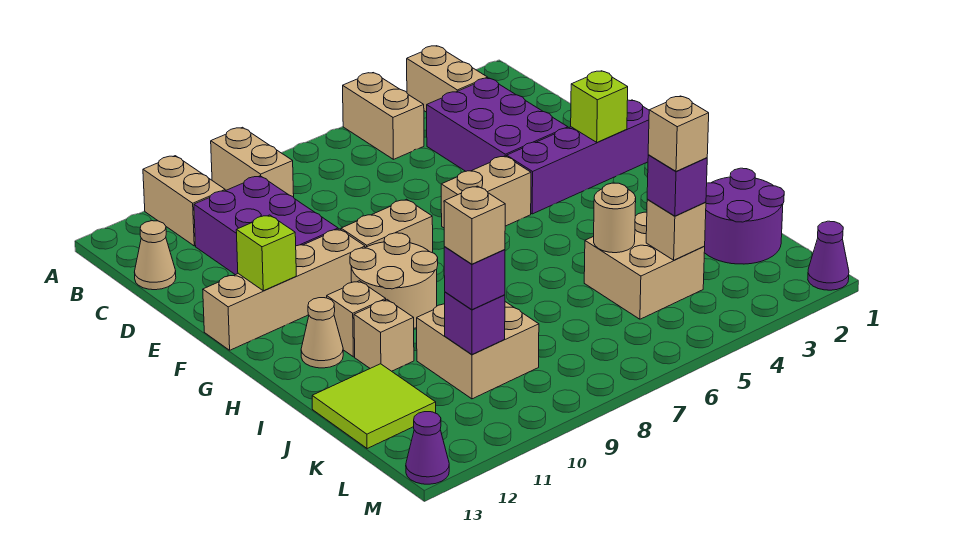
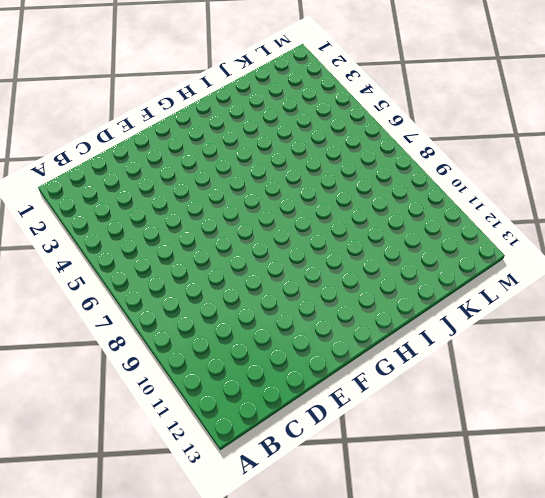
none -> tan 1x2 brick [407,46,488,112]
none -> tan 1x2 brick [343,73,424,159]
none -> tan 1x2 brick [211,127,294,197]
none -> tan 1x2 brick [143,156,225,246]

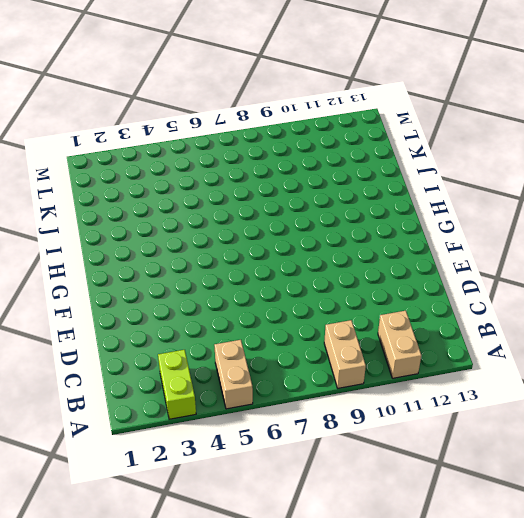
lime 1x2 brick [158,350,196,419] -> tan 1x2 brick [407,46,488,112]
none -> purple 2x3 brick [427,78,568,171]
none -> purple 2x3 brick [194,176,338,275]
none -> tan 1x1 cone [135,221,176,290]
none -> purple 1x4 brick [507,100,649,214]

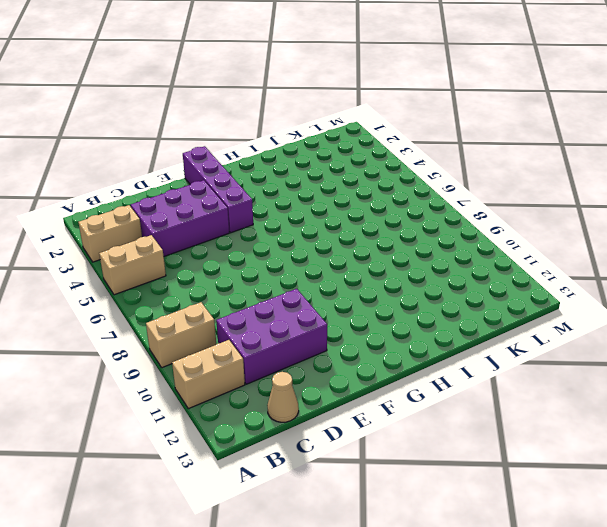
none -> tan 1x2 brick [441,156,531,228]
none -> tan 1x2 brick [341,199,433,253]
none -> tan 1x4 brick [203,229,365,350]
none -> tan 2x2 round brick [350,233,438,328]

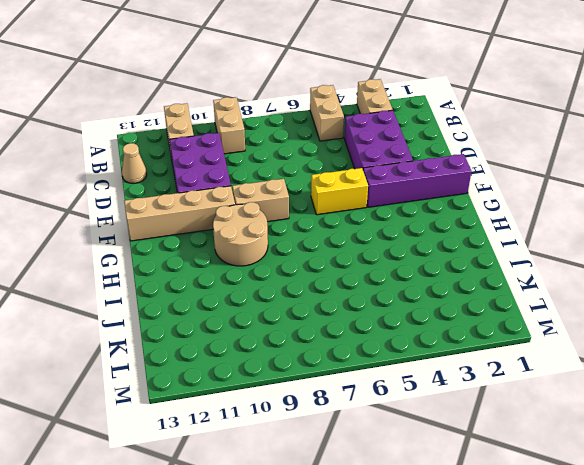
yellow 1x2 brick [311,168,368,215] -> tan 1x2 brick [441,156,531,228]
none -> tan 1x1 brick [327,281,386,357]
none -> tan 1x1 cone [301,298,343,368]
none -> tan 1x1 brick [354,300,414,371]
none -> purple 2x2 round brick [704,168,784,264]

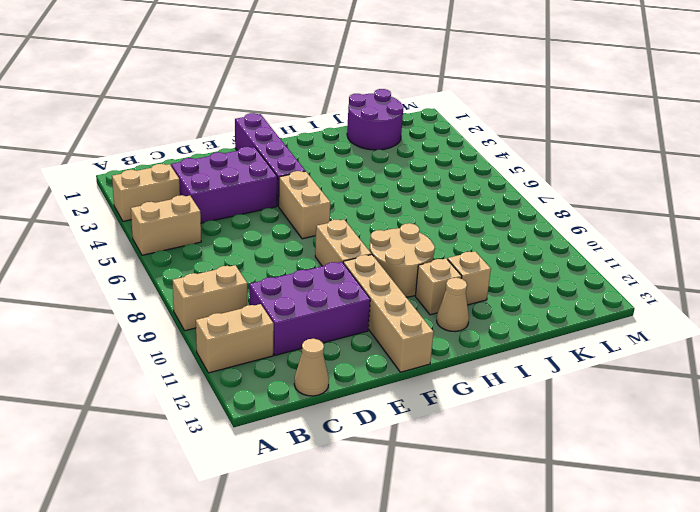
none -> tan 2x2 brick [584,212,705,319]
none -> tan 2x2 brick [417,302,539,399]
none -> lime 2x2 tile [312,364,436,449]
none -> purple 1x1 cone [808,221,849,290]

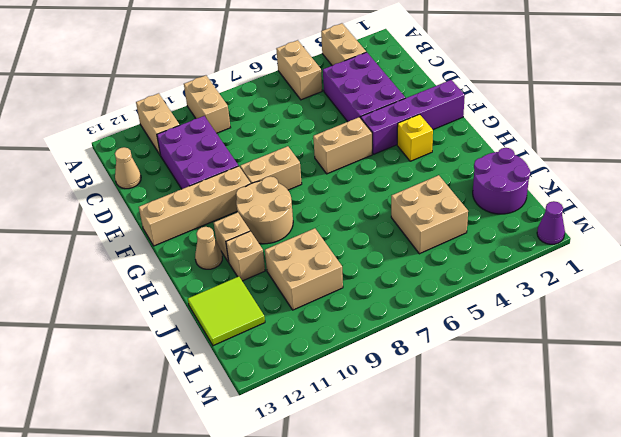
yellow 1x1 brick [397,114,433,161] -> none
none -> purple 1x1 cone [406,412,449,484]
none -> lime 1x1 brick [571,71,628,142]
none -> lime 1x1 brick [236,215,296,291]
none -> tan 1x1 round brick [594,183,636,253]

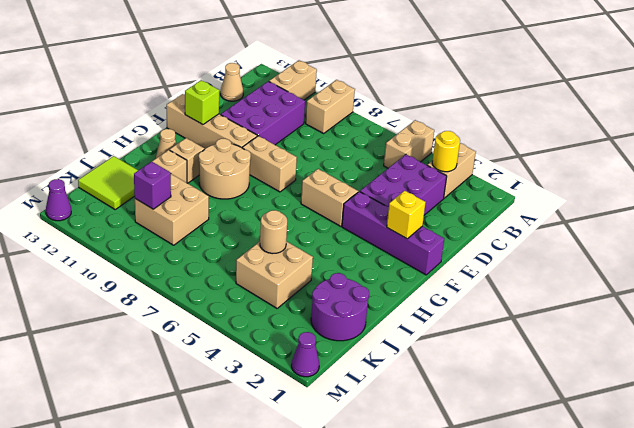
yellow 1x1 round brick [432,131,460,172] -> none
yellow 1x1 brick [387,191,426,239] -> lime 1x1 brick [571,71,628,142]
none -> tan 1x1 brick [646,199,706,260]
none -> purple 1x1 brick [647,155,707,216]
none -> purple 1x1 brick [444,247,505,310]
none -> tan 1x1 brick [648,96,709,171]

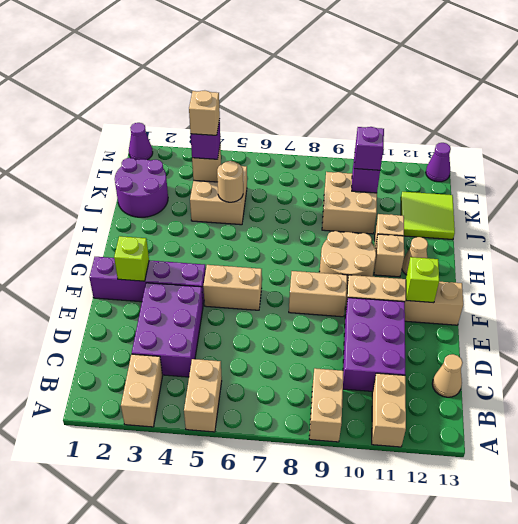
none -> tan 1x1 brick [444,186,505,264]

